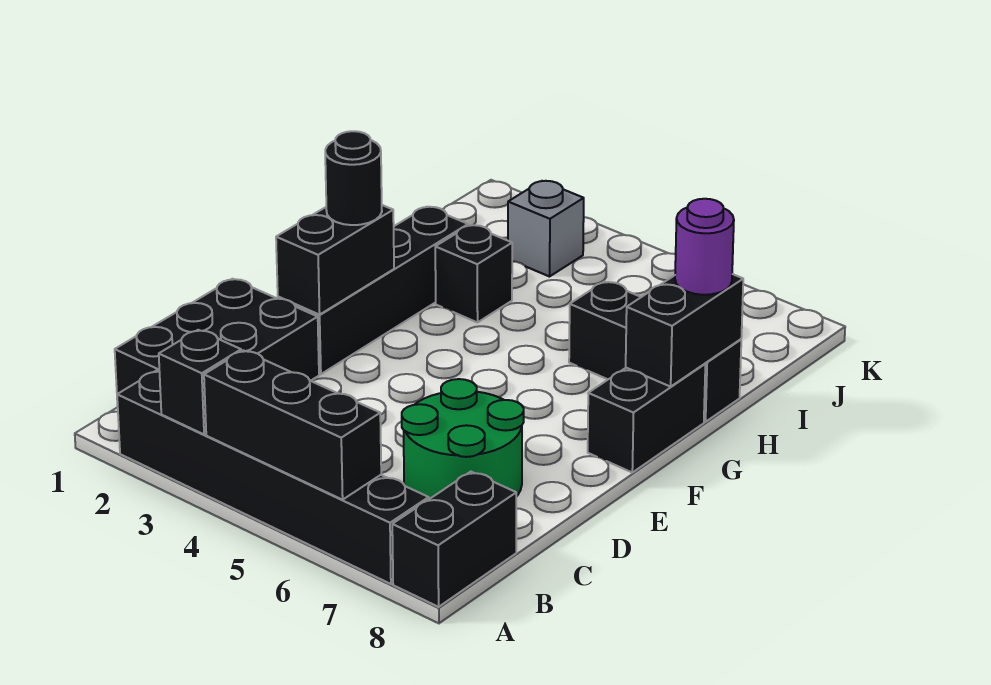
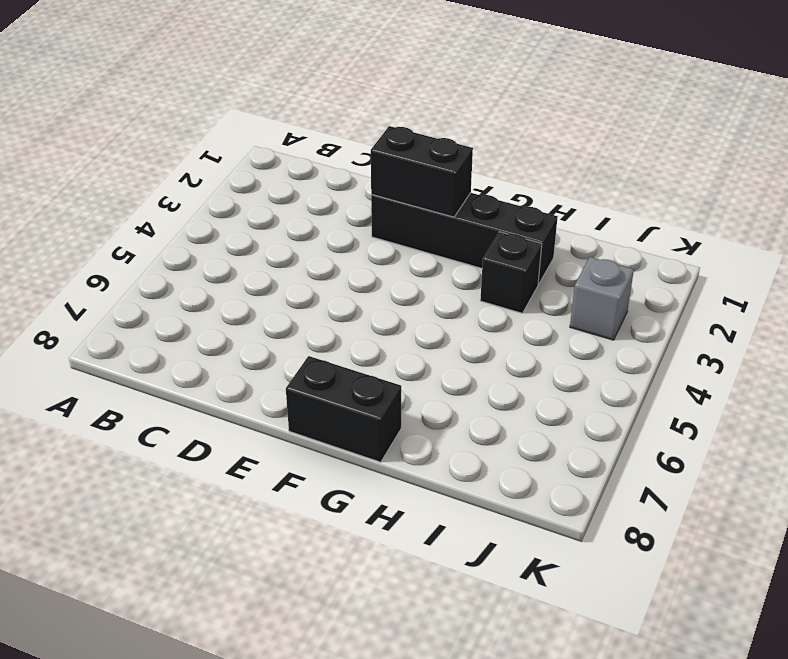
none -> black 1x6 brick [117,371,429,584]
none -> black 1x2 brick [392,472,516,607]
none -> black 2x3 brick [115,279,319,406]

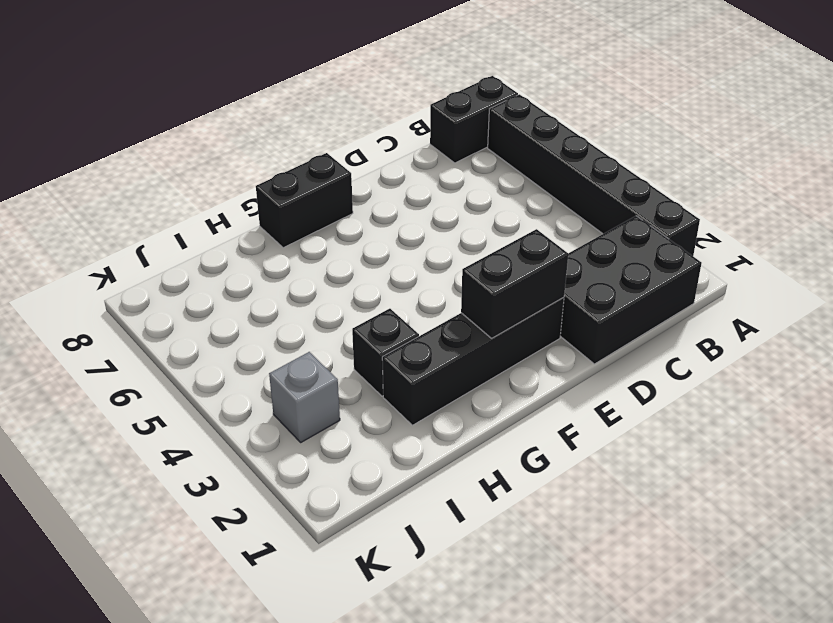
none -> green 2x2 round brick [402,379,524,499]
none -> black 1x3 brick [569,282,741,422]
none -> black 1x1 brick [159,330,241,434]

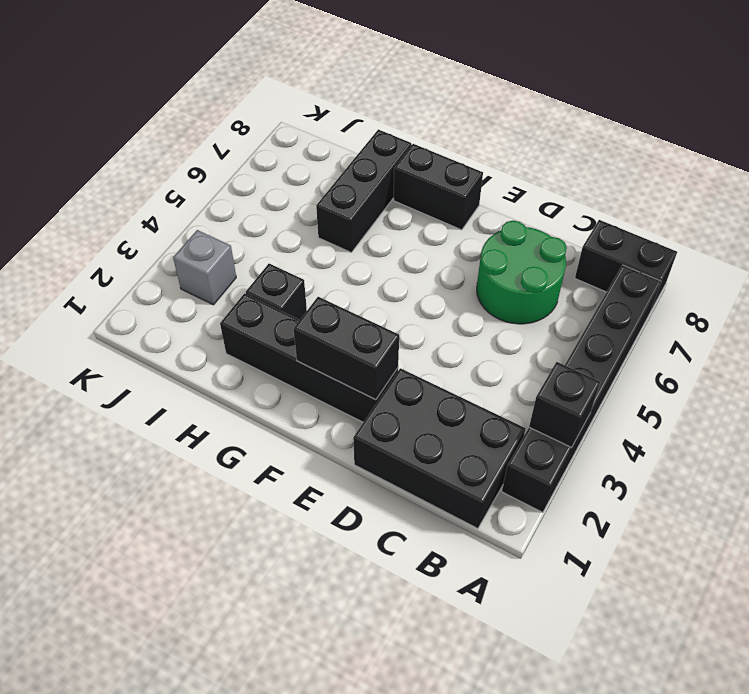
none -> black 1x3 brick [204,350,381,500]
none -> black 1x2 brick [626,274,743,387]
none -> black 1x1 round brick [325,131,382,225]

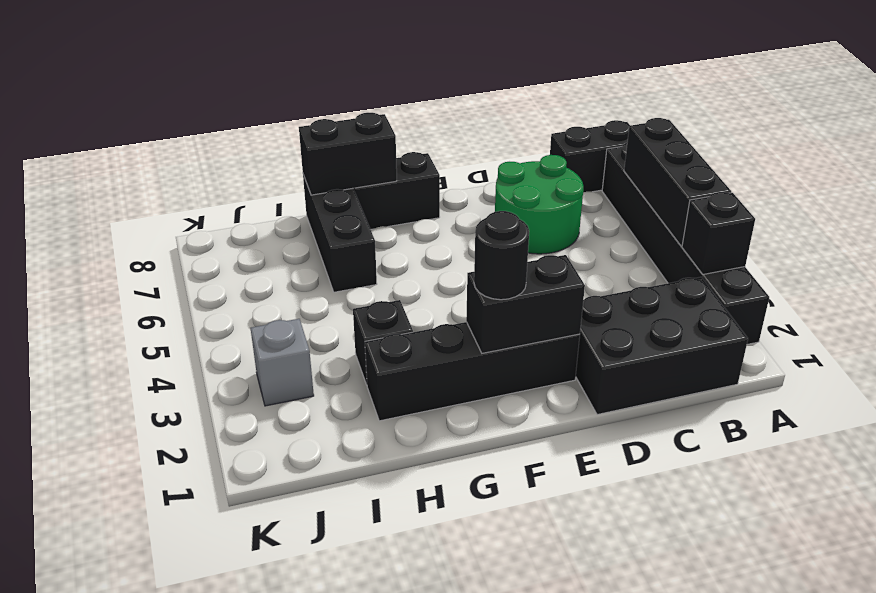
none -> purple 1x1 round brick [675,199,734,295]

